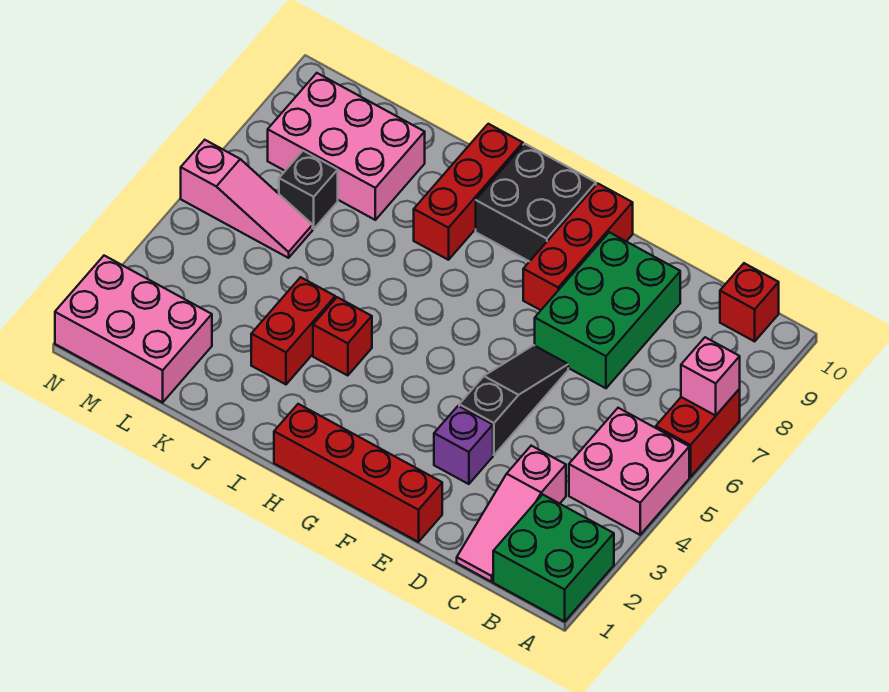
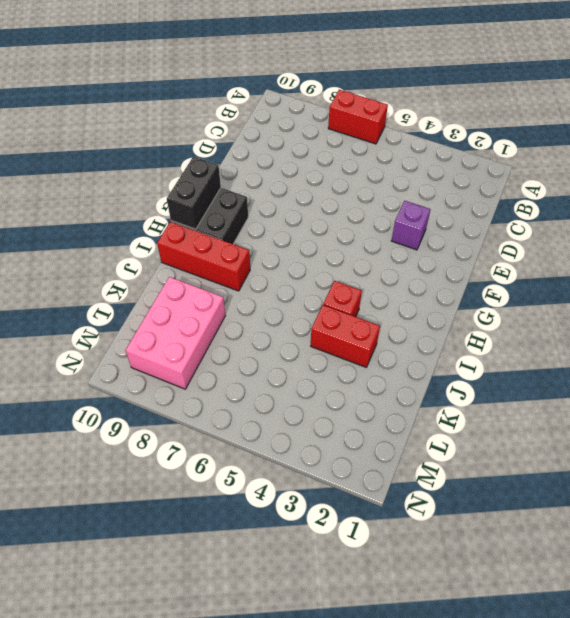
black 1x2 brick [167,157,221,229] -> none
none -> green 2x2 brick [493,494,614,622]
none -> pink 2x2 brick [569,408,689,535]
none -> red 1x1 brick [720,263,779,341]

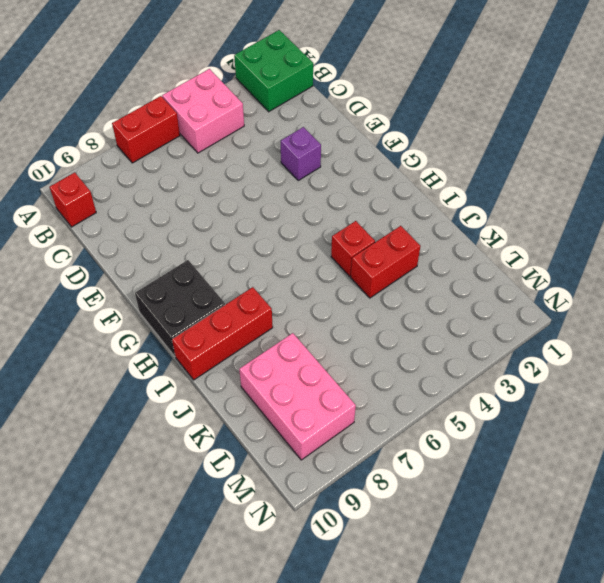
none -> pink 1x3 slope [457,446,566,582]
none -> green 2x3 brick [535,232,680,388]
none -> red 1x4 brick [274,404,442,542]

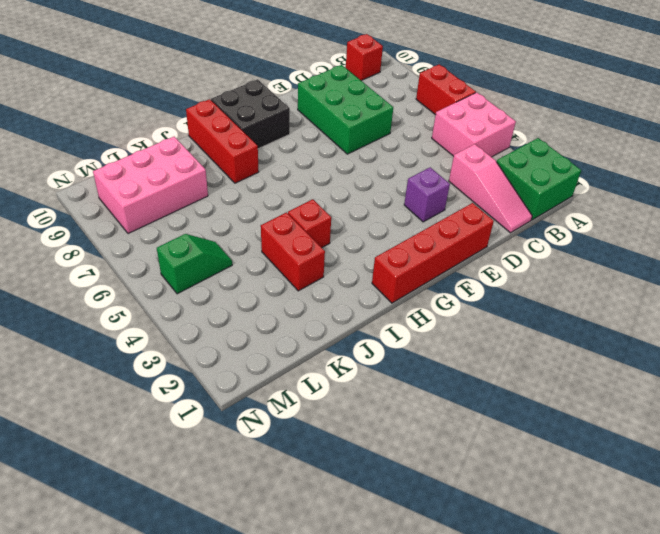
green 1x2 slope [157,234,232,294] -> none
none -> black 1x3 slope [459,345,568,455]
none -> red 1x3 brick [523,184,633,310]
none -> pink 2x3 brick [55,256,212,402]

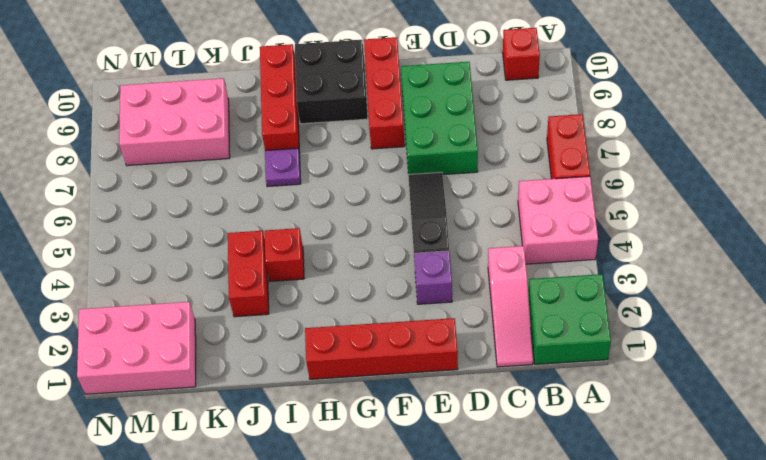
purple 1x1 plate [265,148,301,187] -> none
none -> pink 1x3 slope [181,140,313,258]
none -> black 1x1 brick [279,151,338,229]
none -> pink 1x1 brick [681,337,740,415]

